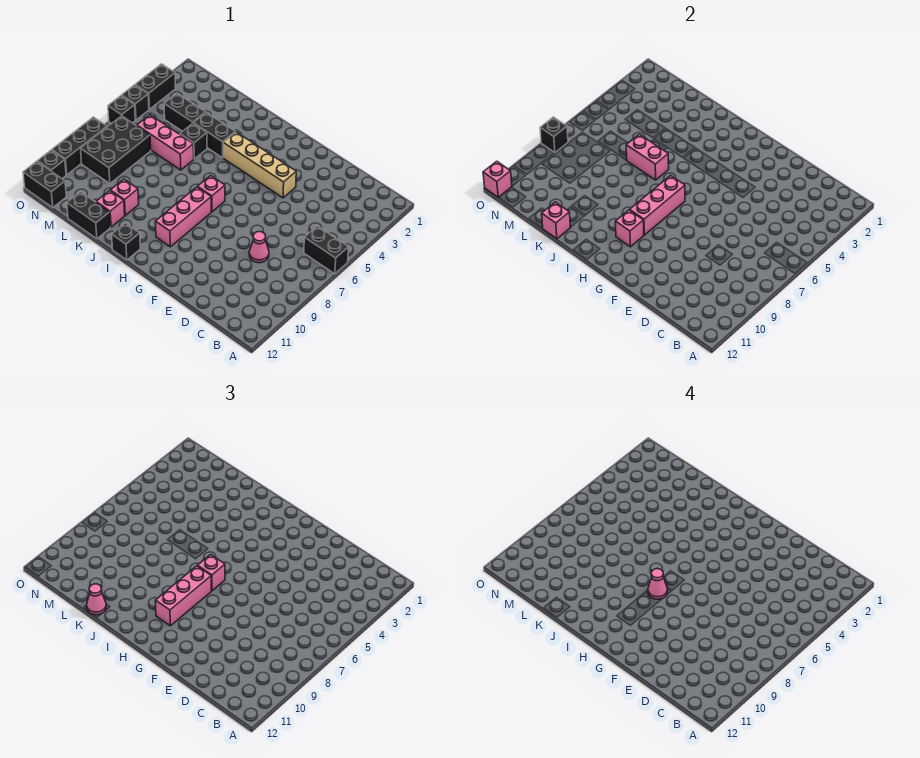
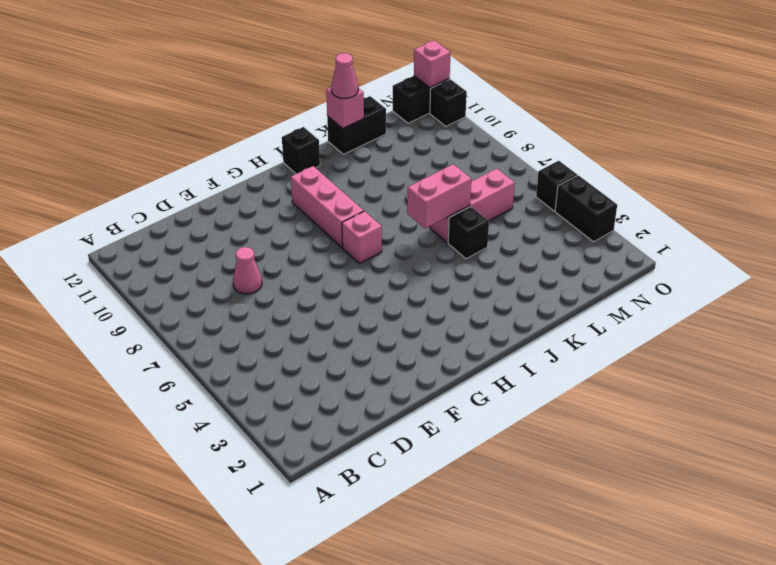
none -> black 1x2 brick [304,226,349,274]
none -> tan 1x4 brick [223,132,296,198]
none -> black 1x2 brick [193,112,235,158]
none -> pink 1x1 brick [110,179,139,215]

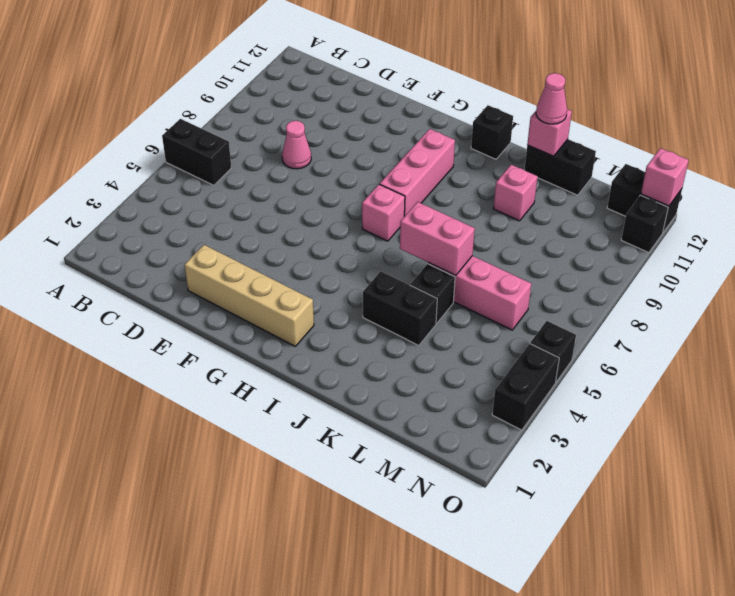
tan 1x4 brick [184,245,314,346] -> tan 1x4 brick moved to [223,132,296,198]
none -> pink 1x1 brick [96,191,125,227]
none -> black 1x2 brick [164,94,206,131]
none -> black 2x3 brick [81,116,151,184]
none -> black 1x1 brick [108,96,135,124]

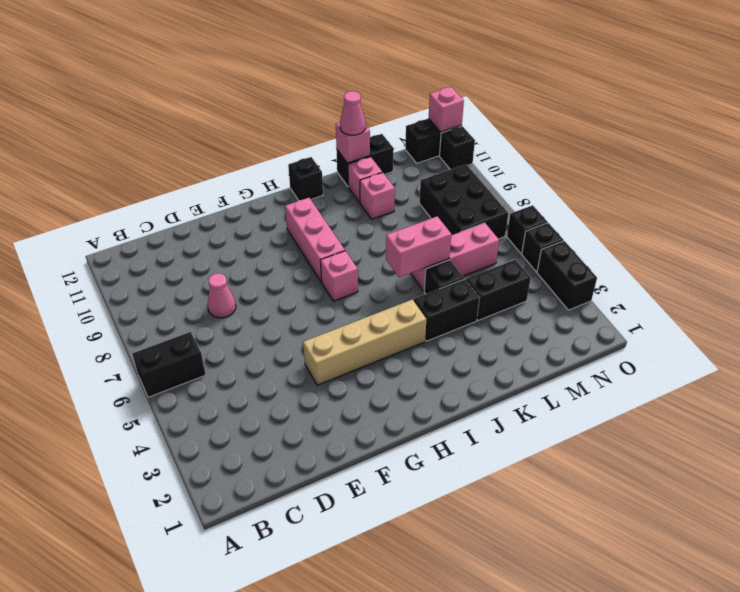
none -> black 1x3 brick [52,117,107,175]
none -> pink 1x3 brick [630,176,685,235]
none -> pink 1x1 brick [615,210,644,247]
none -> black 1x1 brick [540,117,568,153]

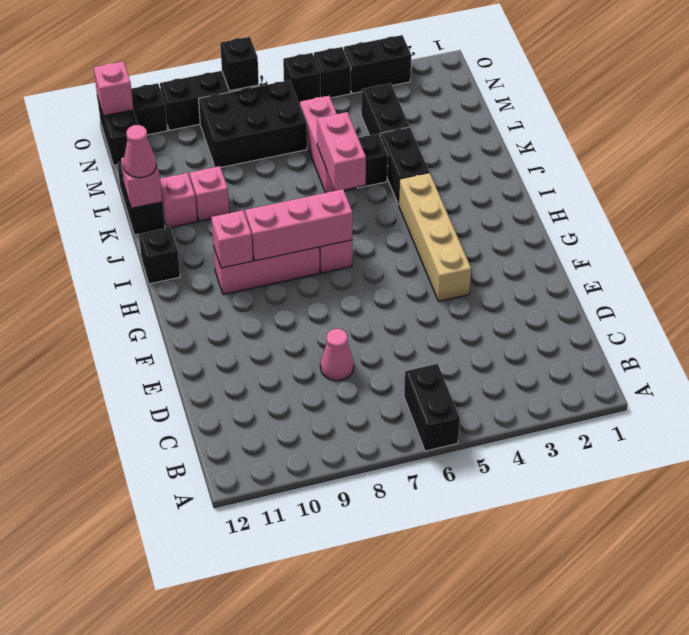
none -> pink 1x1 brick [197,555,225,591]
none -> pink 1x3 brick [155,566,211,626]
none -> pink 1x1 cone [648,569,667,599]

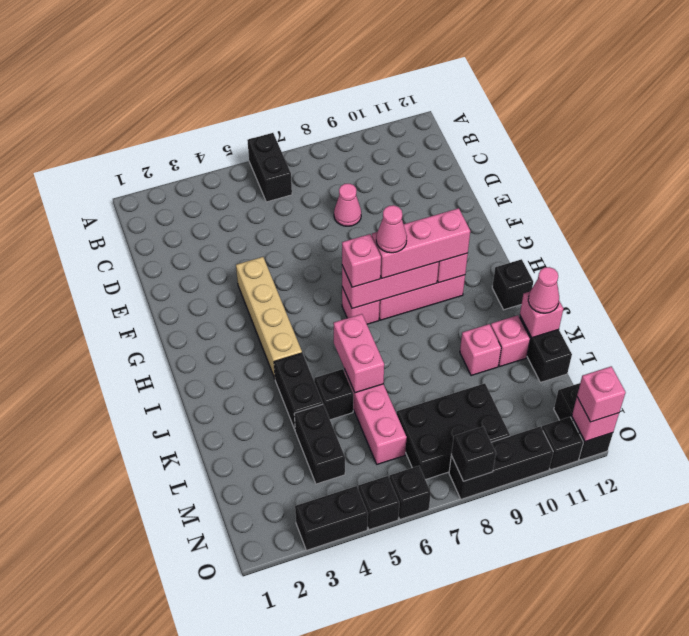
pink 1x1 brick [577,366,626,422] -> none

